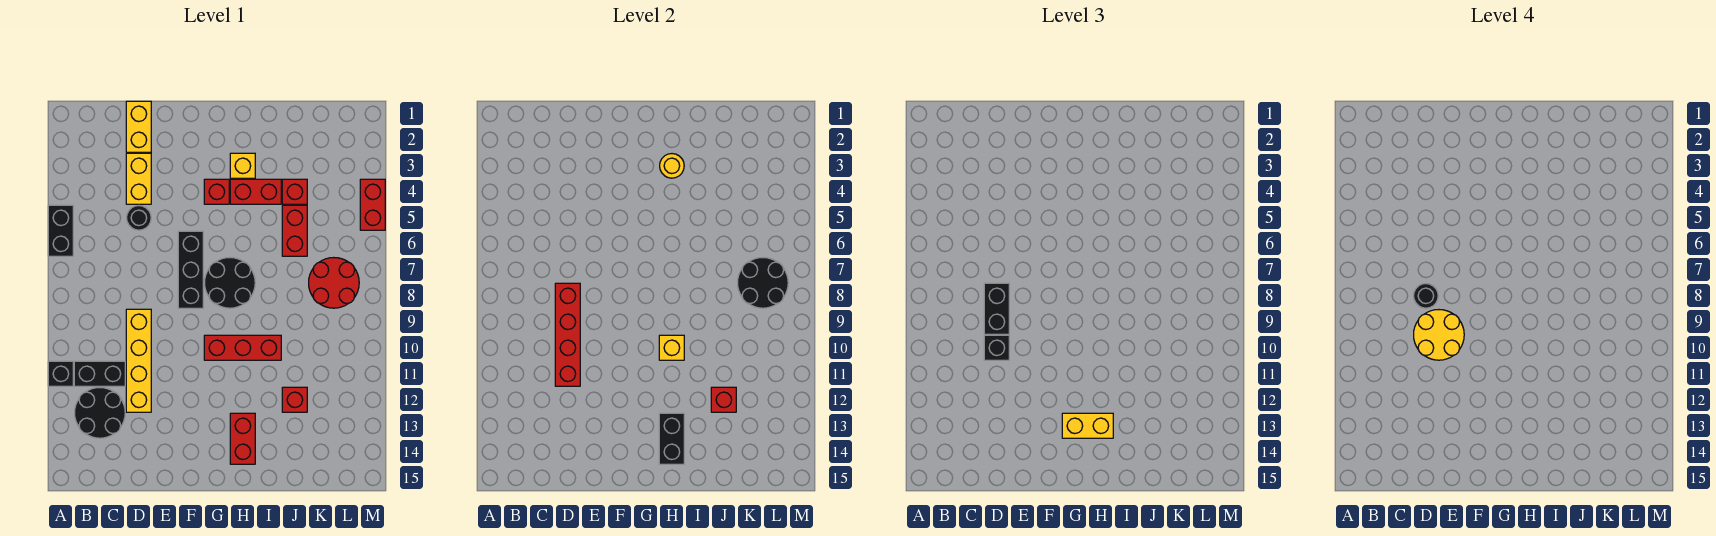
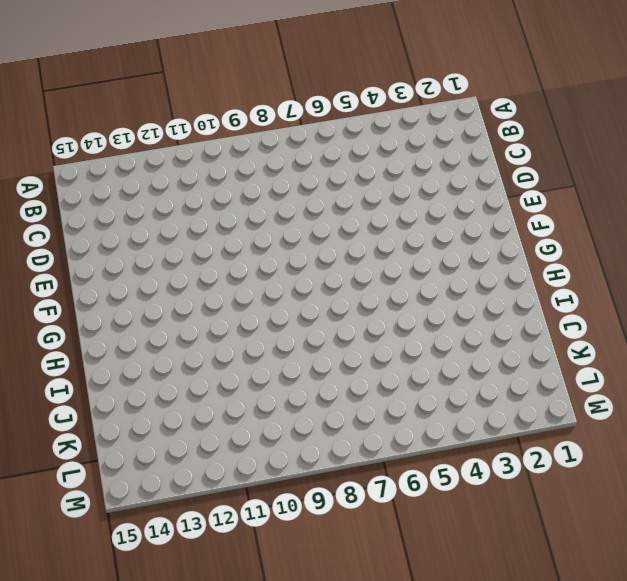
none -> black 1x2 brick [48,205,73,256]
none -> black 1x1 brick [48,361,73,386]
none -> black 1x2 brick [74,361,125,386]
none -> black 2x2 round brick [75,388,125,438]

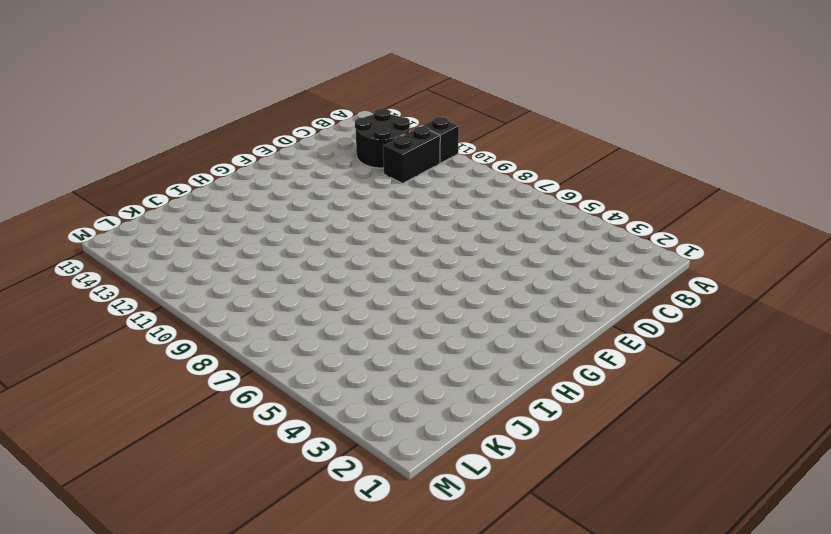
none -> black 1x2 brick [48,205,73,256]
none -> yellow 1x2 brick [126,101,151,152]
none -> yellow 1x2 brick [126,153,151,204]
none -> black 1x1 round brick [127,206,151,230]

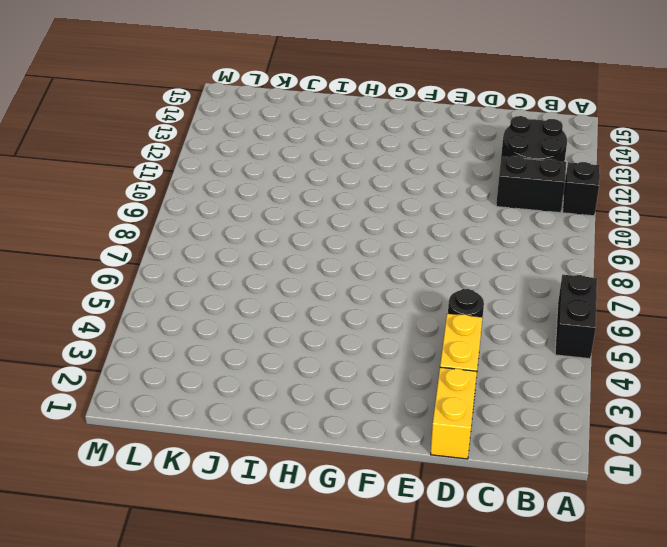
none -> yellow 1x4 brick [126,309,151,412]
none -> black 1x3 brick [178,231,203,308]
none -> red 1x1 brick [204,179,229,204]
none -> black 2x2 round brick [205,258,255,308]

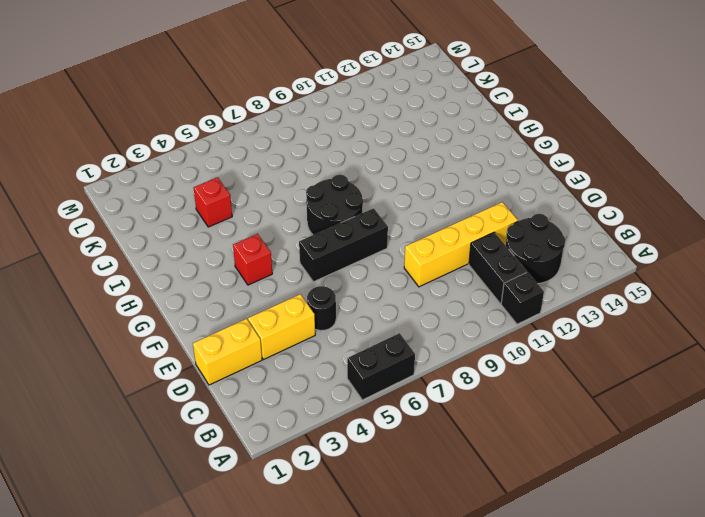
none -> red 1x3 brick [204,335,281,360]
none -> yellow 1x1 brick [230,153,255,178]
none -> red 1x2 brick [230,179,281,204]
none -> red 1x2 brick [230,413,255,464]

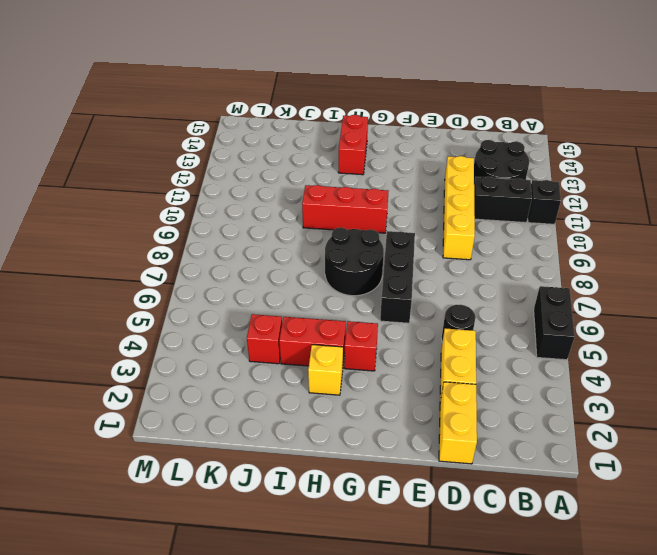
none -> red 1x2 brick [282,205,307,256]
none -> red 1x1 brick [282,387,307,412]
none -> red 2x2 round brick [309,258,359,308]
none -> red 1x2 brick [360,179,385,230]

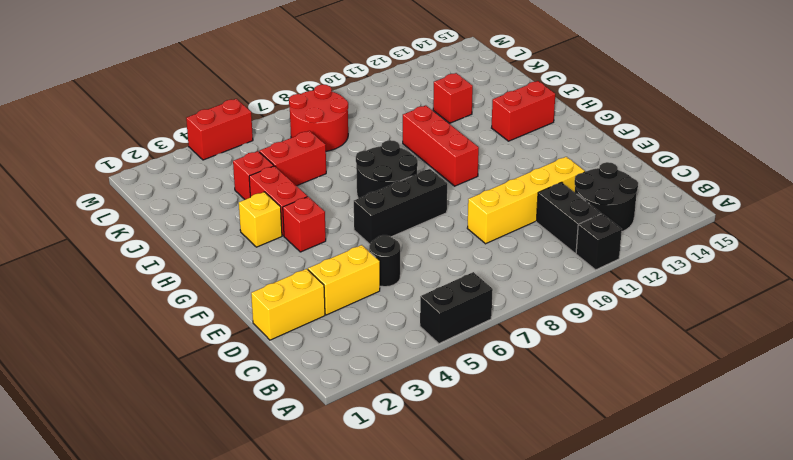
none -> red 1x4 brick [555,283,580,386]
none -> yellow 1x1 round brick [660,154,684,178]
none -> yellow 1x1 brick [659,335,684,360]
none -> black 1x2 brick [659,413,684,464]

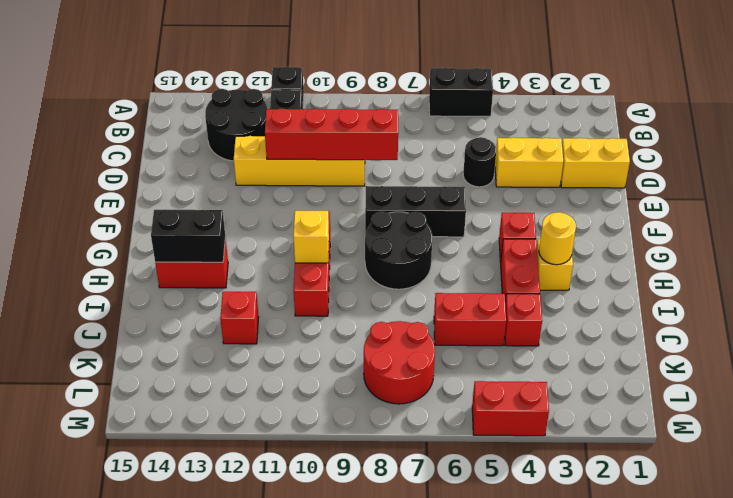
none -> red 1x1 brick [711,387,736,412]
none -> black 2x2 round brick [738,258,788,308]
none -> black 1x2 brick [984,283,1009,334]
none -> black 1x1 brick [984,335,1009,360]

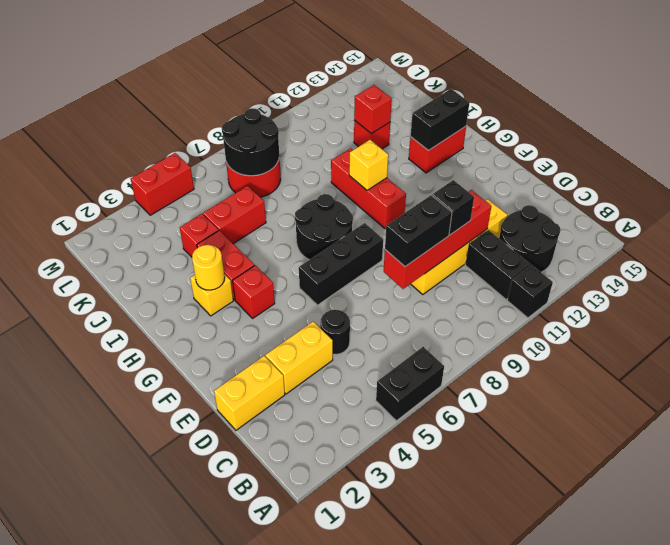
none -> yellow 1x2 brick [1062,413,1113,438]
none -> black 1x1 round brick [1414,284,1438,308]
none -> yellow 2x2 round brick [1414,310,1464,360]

